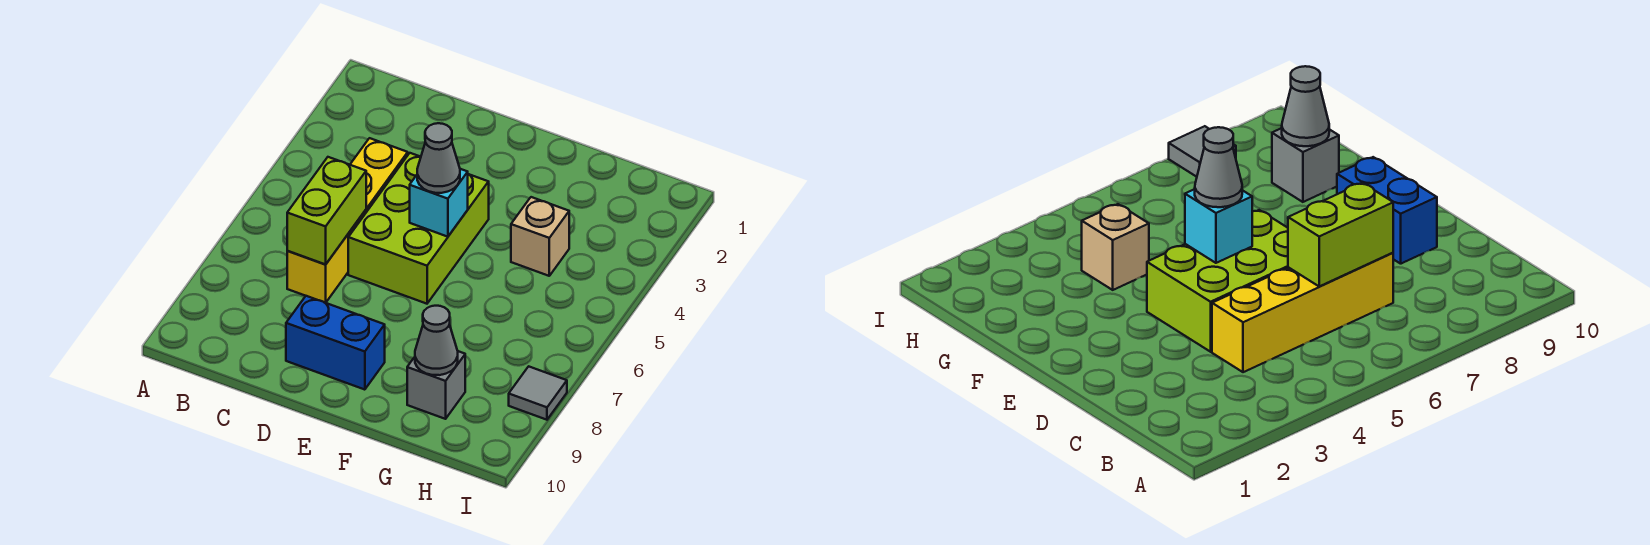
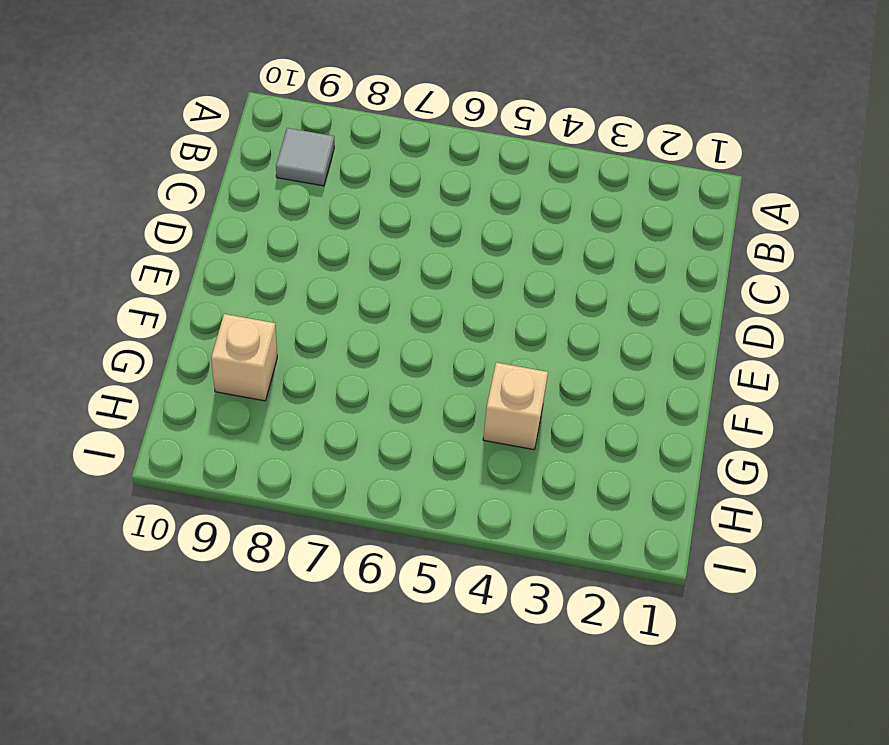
grey 1x1 tile [276,128,334,186] -> grey 1x1 tile moved to [509,366,567,420]
tan 1x1 brick [211,314,277,401] -> grey 1x1 brick [407,351,465,419]
none -> yellow 1x4 brick [287,138,408,303]
none -> lime 2x3 brick [348,153,489,304]

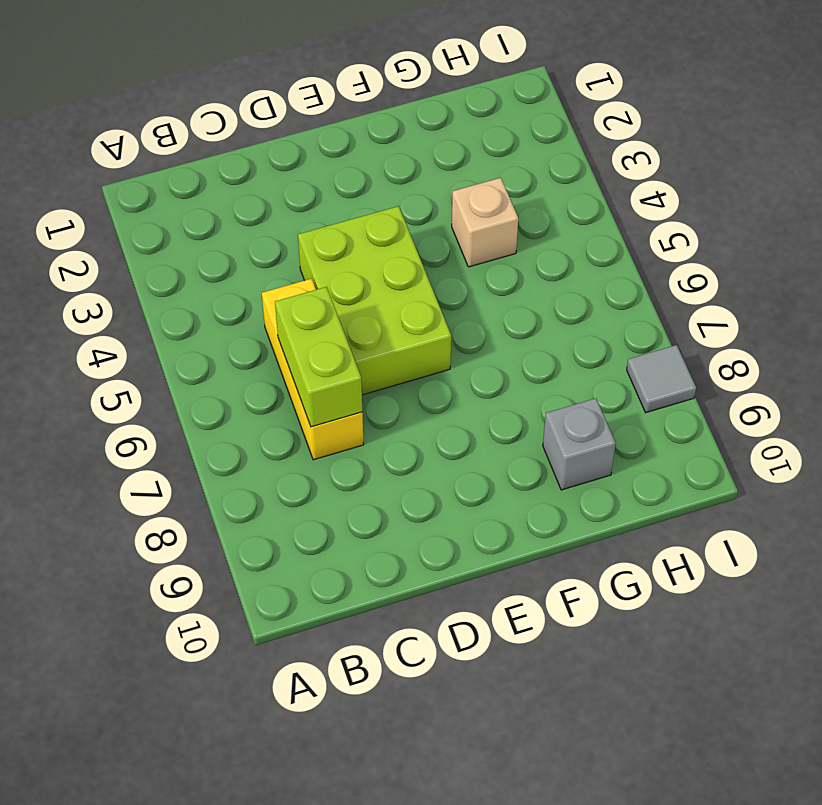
yellow 1x3 brick [262,279,364,460] -> yellow 1x4 brick [287,138,408,303]
none -> blue 1x2 brick [286,296,385,390]
none -> cyan 1x1 brick [410,169,468,237]

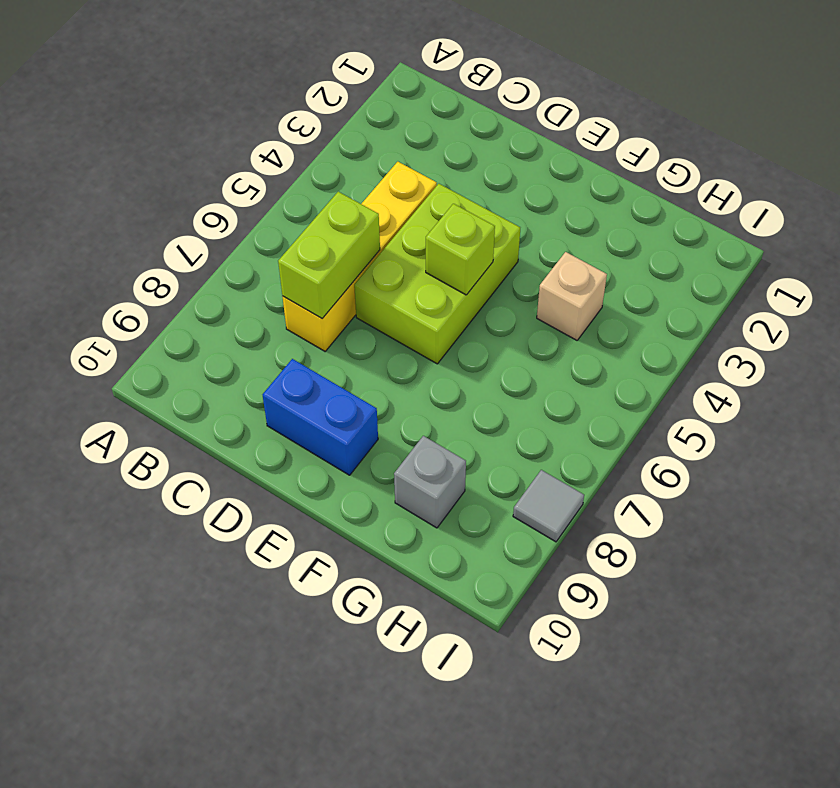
lime 1x1 brick [426,204,495,295] -> cyan 1x1 brick [410,169,468,237]
none -> grey 1x1 cone [415,306,458,375]
none -> grey 1x1 cone [417,123,460,193]

